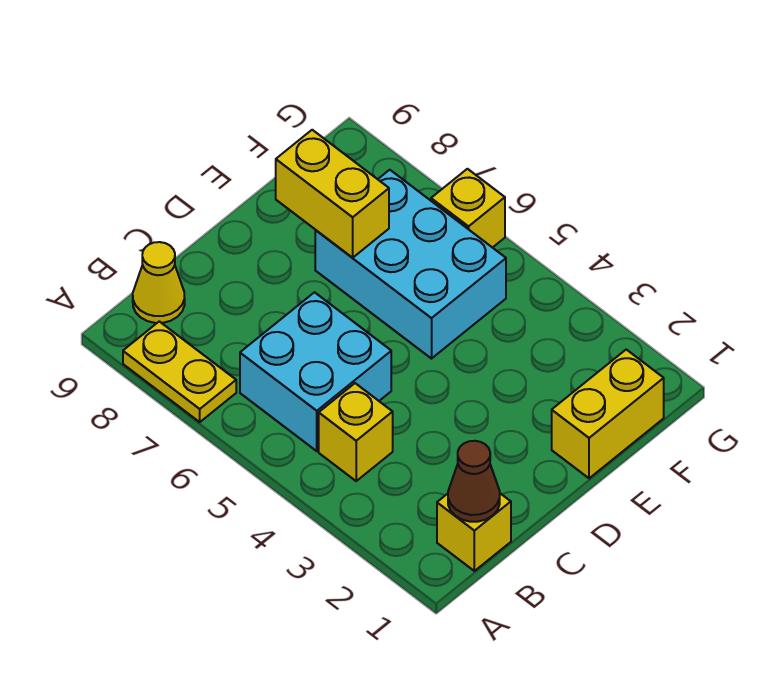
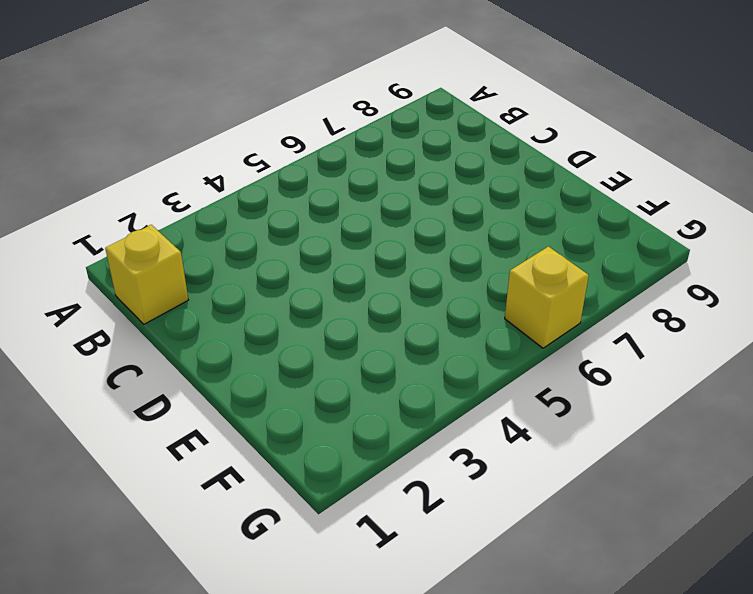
none -> yellow 1x2 plate [123,321,236,422]
none -> yellow 1x1 brick [319,383,393,481]

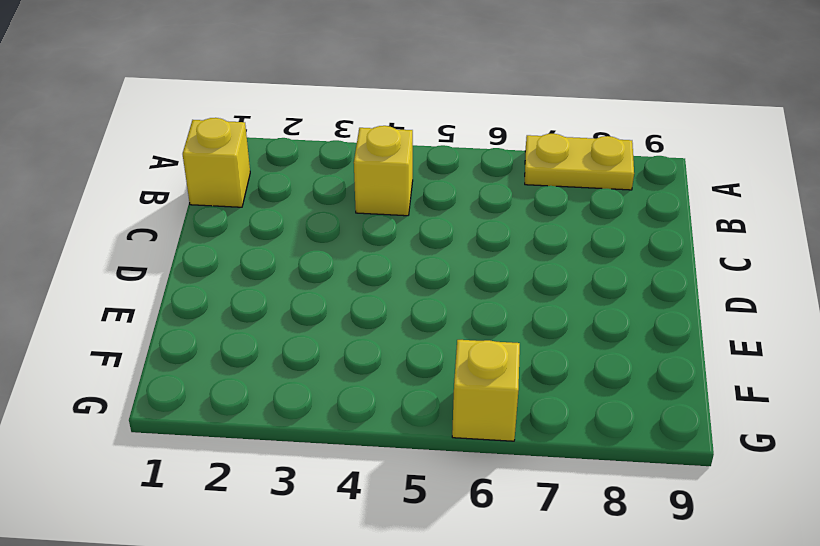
none -> cyan 2x2 brick [240,292,391,451]
none -> yellow 1x1 cone [133,242,185,323]

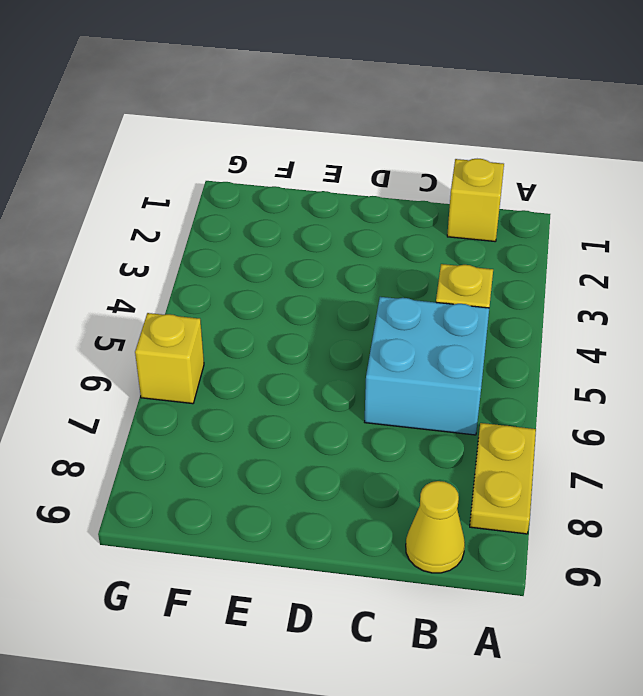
none -> yellow 1x2 brick [552,350,664,478]
none -> cyan 2x3 brick [315,170,506,359]

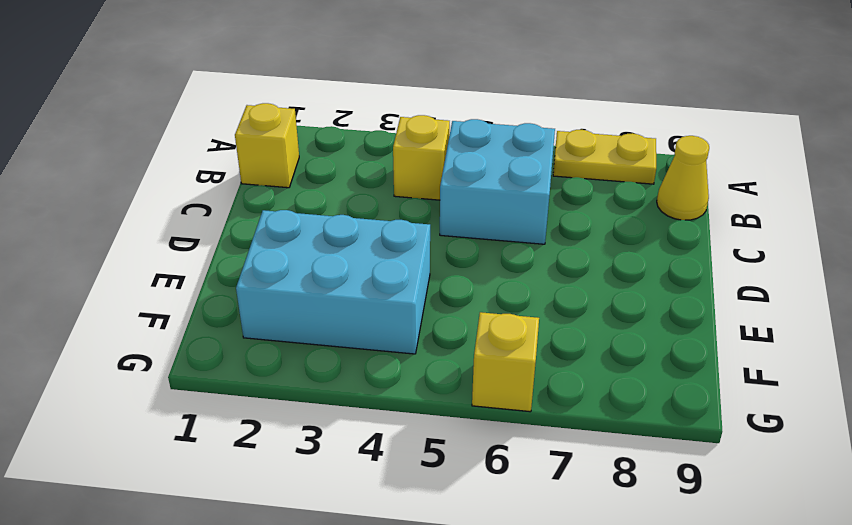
cyan 2x3 brick [236,210,430,354] -> cyan 2x3 brick moved to [315,170,506,359]
none -> yellow 1x2 brick [552,350,664,478]
none -> brown 1x1 cone [448,441,500,522]

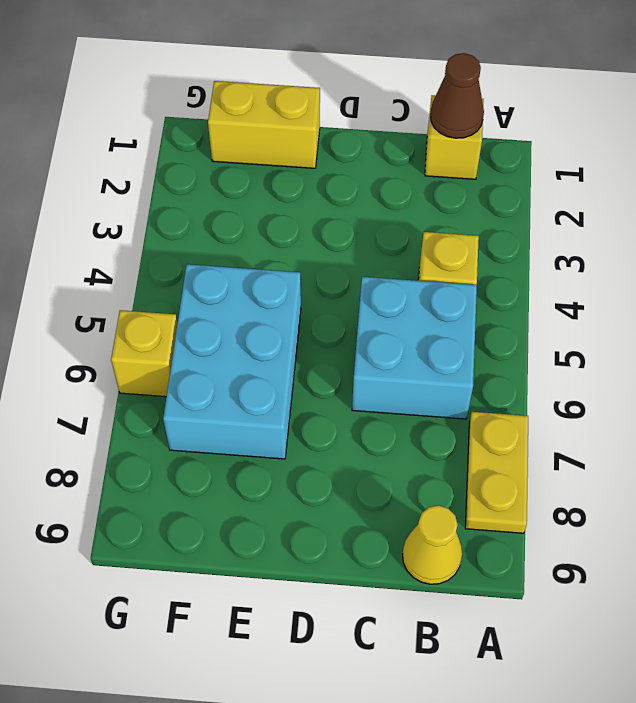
none -> yellow 1x2 brick [276,130,389,258]

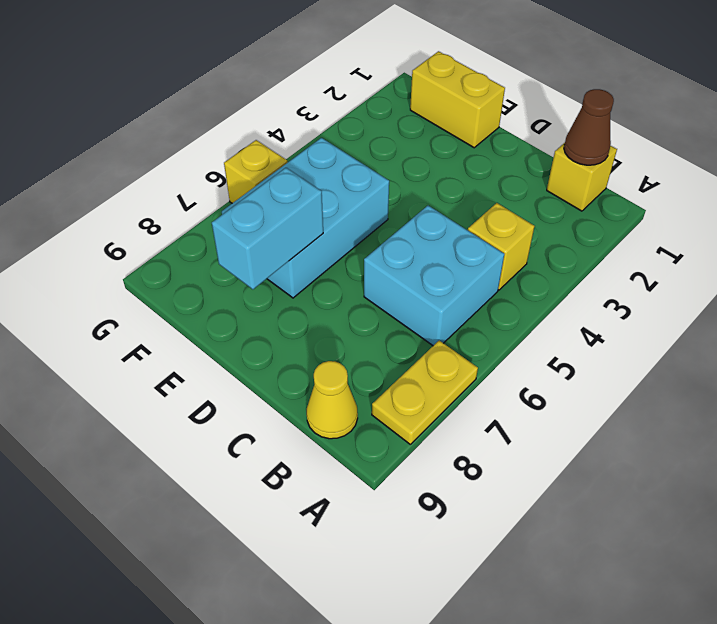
cyan 1x2 brick [212,168,323,289] -> yellow 1x2 brick [276,130,389,258]

